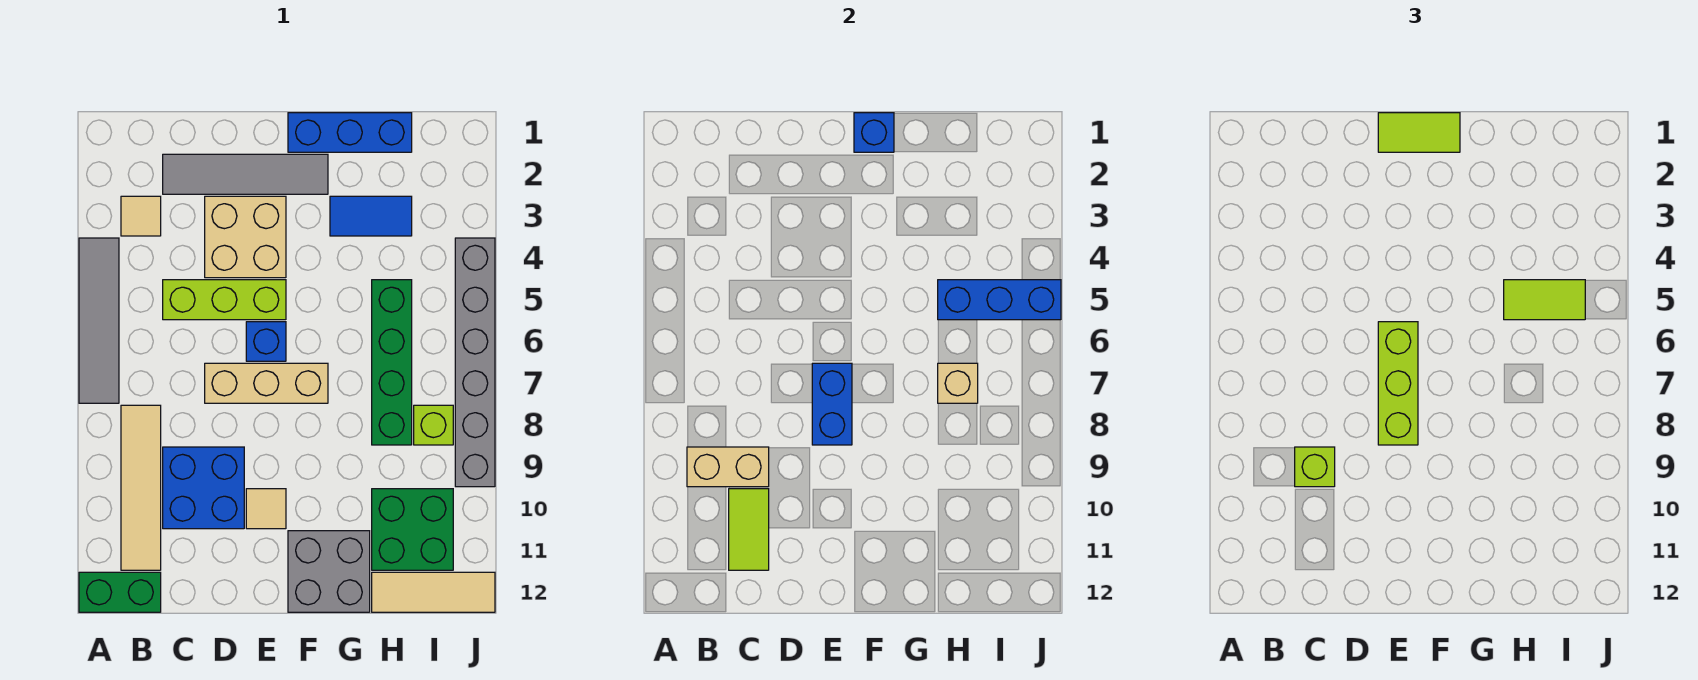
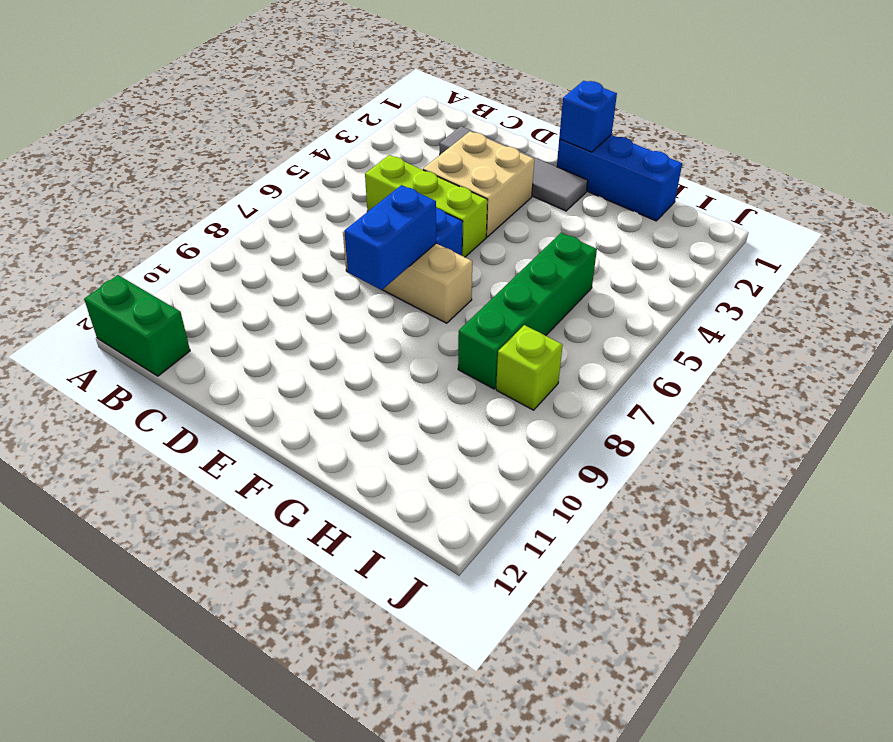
none -> grey 1x4 tile [79,238,119,403]
none -> tan 1x1 tile [121,196,161,236]
none -> tan 1x4 tile [121,405,161,570]

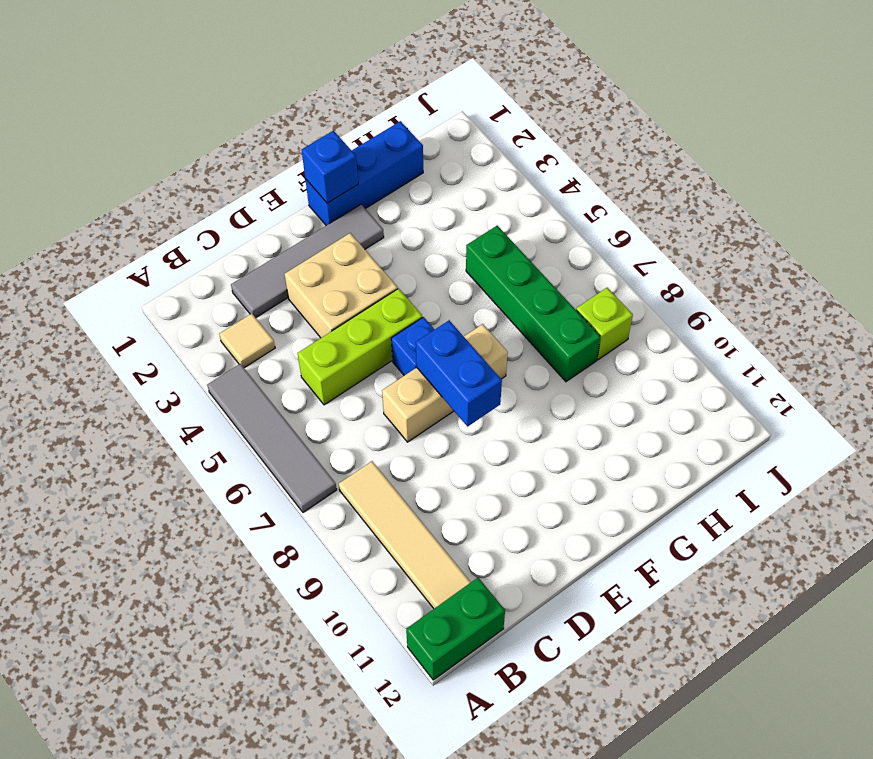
none -> blue 2x2 brick [163,447,244,529]
none -> tan 1x1 tile [246,489,286,529]
none -> grey 2x2 brick [288,531,370,612]

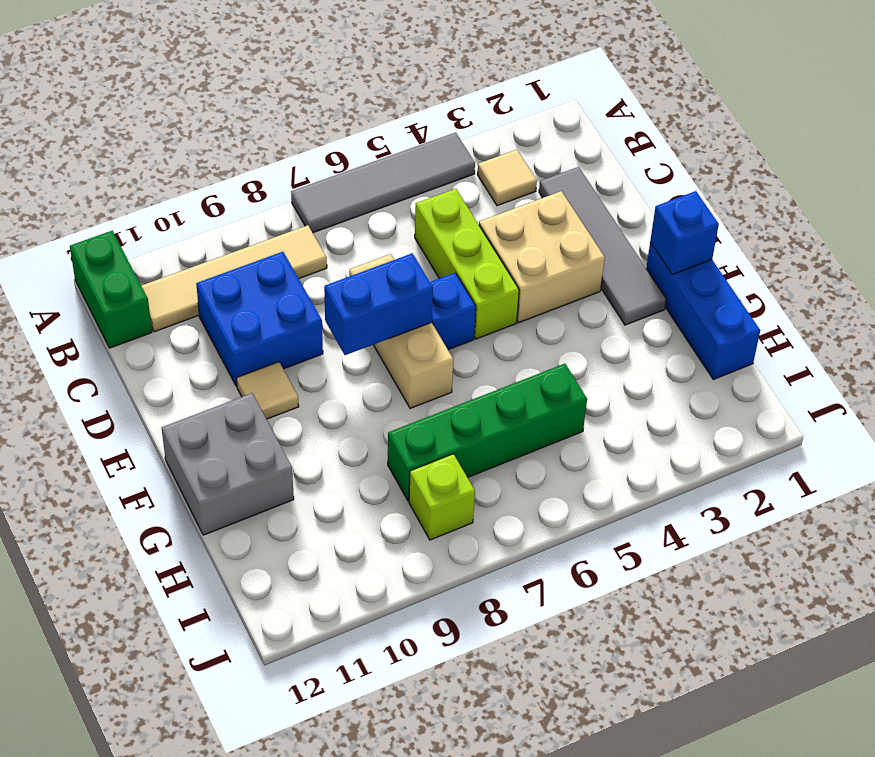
none -> blue 1x2 tile [330,196,412,236]
none -> green 2x2 brick [372,489,453,570]
none -> tan 1x3 tile [372,572,495,612]

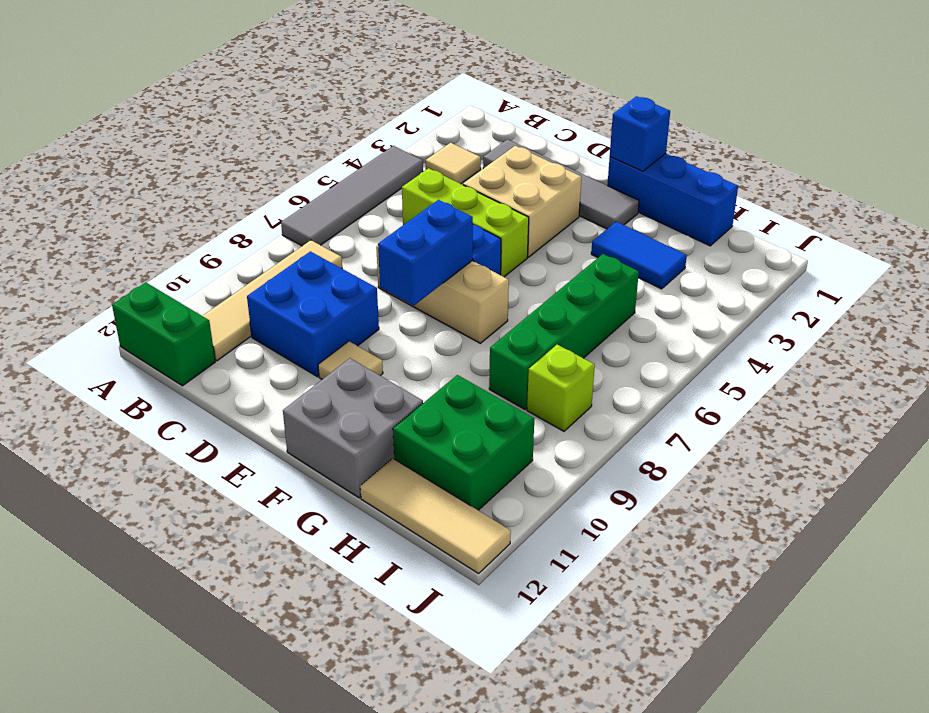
none -> grey 1x6 brick [455,238,495,487]
none -> tan 1x2 brick [687,447,769,487]
none -> lime 1x2 tile [729,489,769,570]

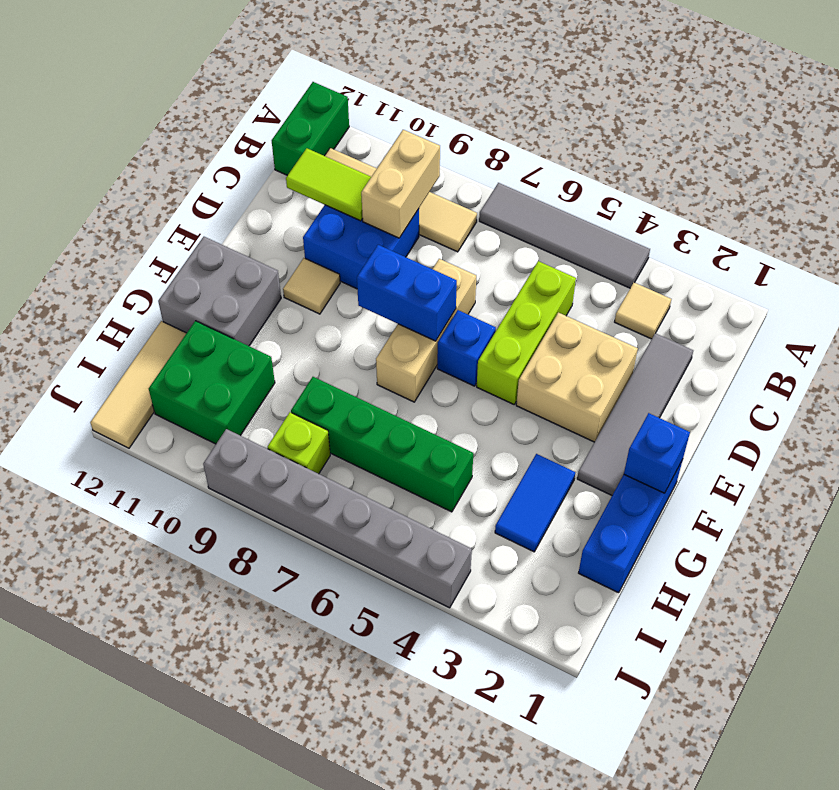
none -> blue 1x3 brick [938,280,1061,320]
none -> tan 1x1 brick [938,363,978,403]
none -> lime 1x1 brick [1295,447,1335,487]

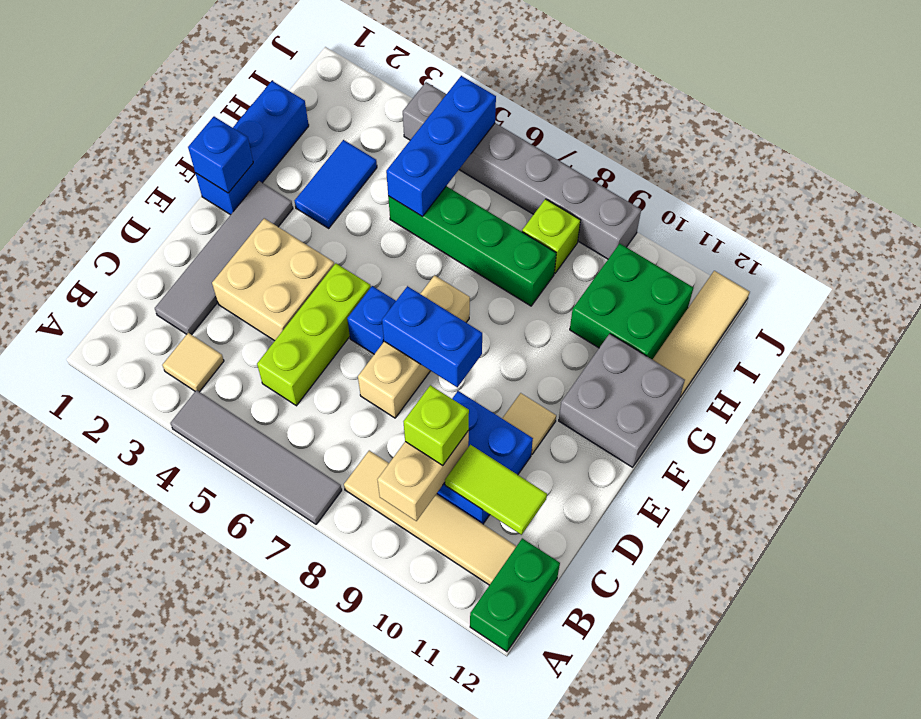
none -> tan 1x1 brick [938,363,978,403]
none -> lime 1x2 tile [1378,113,1460,152]
none -> lime 1x3 brick [1378,322,1418,445]

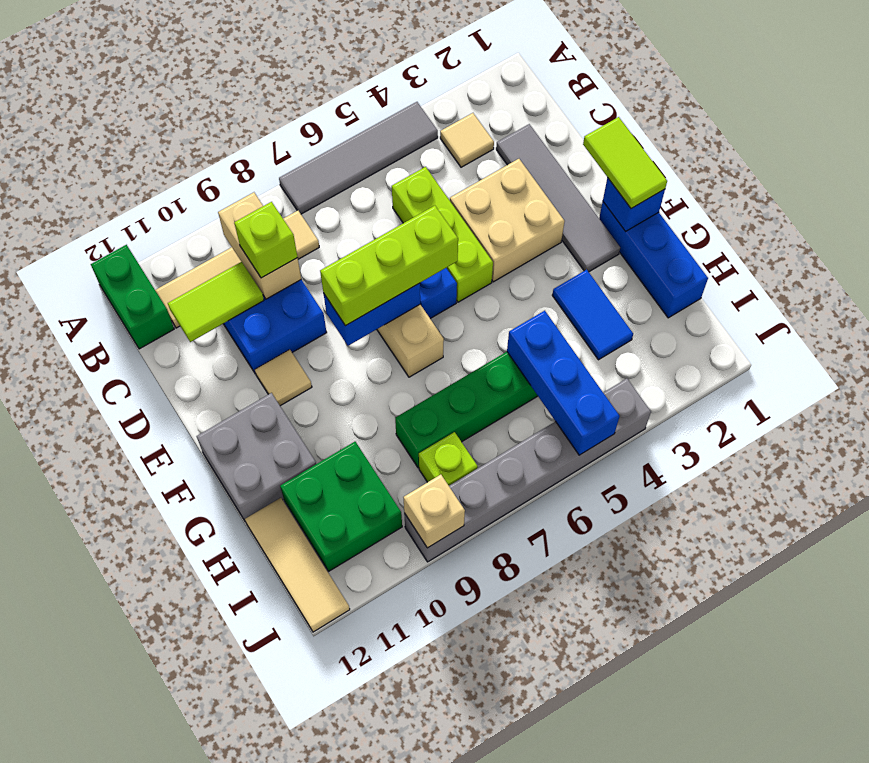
tan 1x1 brick [403,475,465,548] -> tan 1x1 brick moved to [938,363,978,403]
none -> lime 1x2 tile [1504,280,1585,320]

